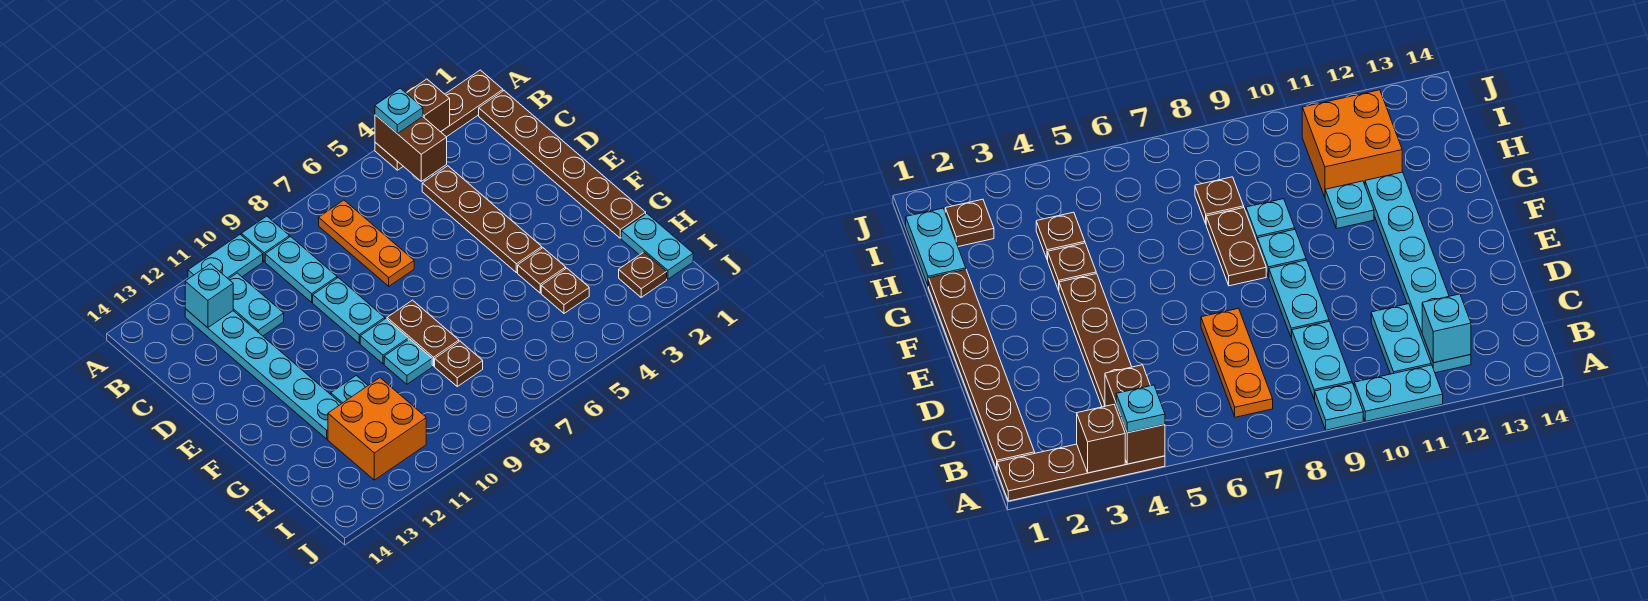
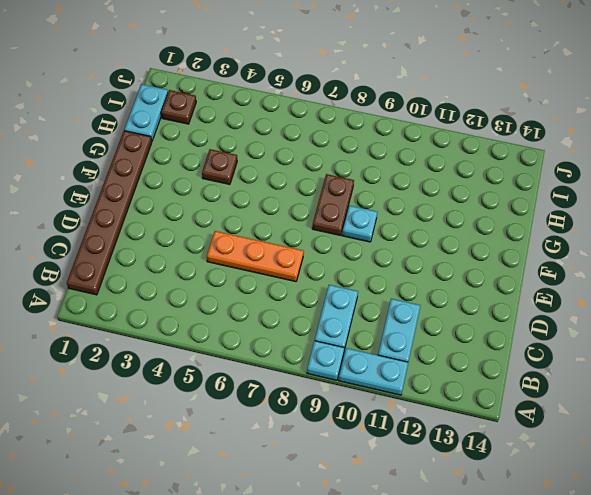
orange 1x3 plate [207,231,304,282] -> orange 1x3 plate turned to [319,200,414,286]
none -> brown 1x4 plate [375,70,503,170]
none -> cyan 1x6 plate [185,309,341,439]
none -> brown 1x4 plate [422,166,542,273]

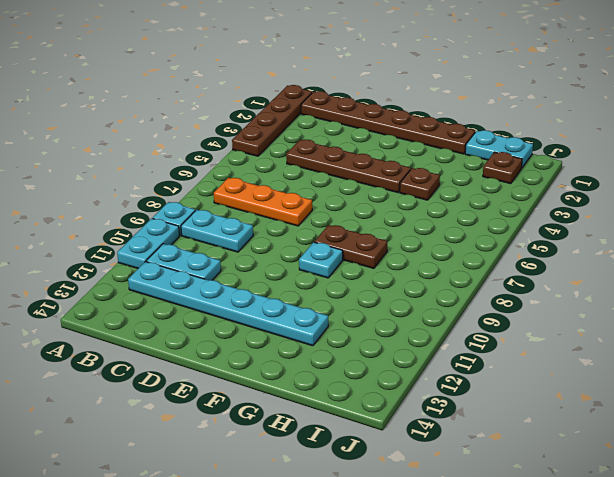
none -> cyan 1x2 plate [313,278,385,343]
none -> cyan 1x1 plate [384,339,432,384]
none -> cyan 1x1 plate [331,376,368,404]

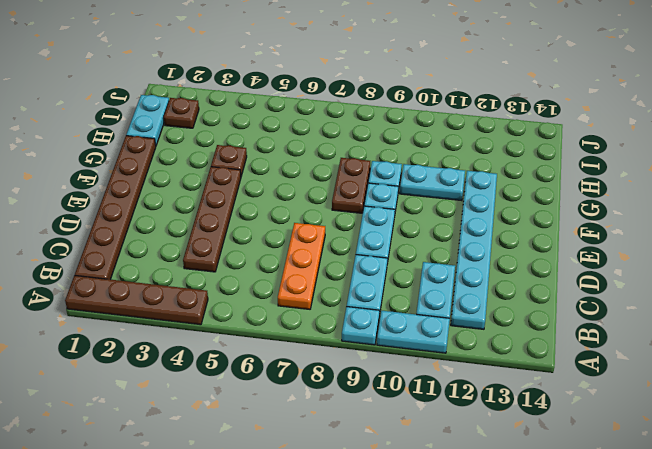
cyan 1x2 plate [400,164,465,201] -> cyan 1x1 plate [331,376,368,404]
none -> brown 1x1 plate [541,268,589,313]
none -> brown 1x1 plate [435,341,483,386]
none -> orange 2x2 brick [328,378,426,480]

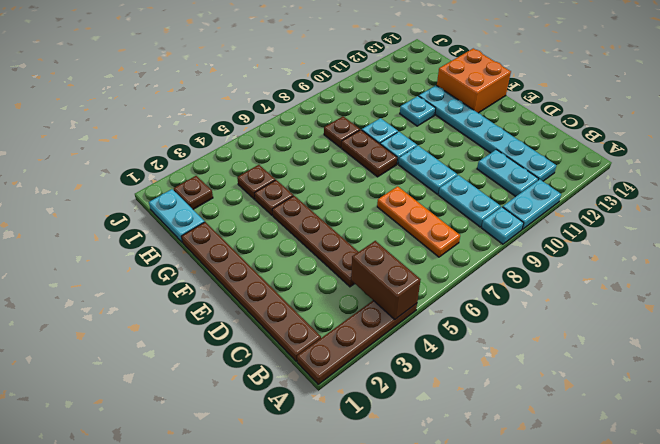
orange 2x2 brick [437,48,511,113] -> orange 2x2 brick moved to [328,378,426,480]
none -> brown 1x1 brick [407,79,450,132]
none -> cyan 1x1 brick [185,264,233,328]
none -> cyan 1x1 plate [375,88,423,134]

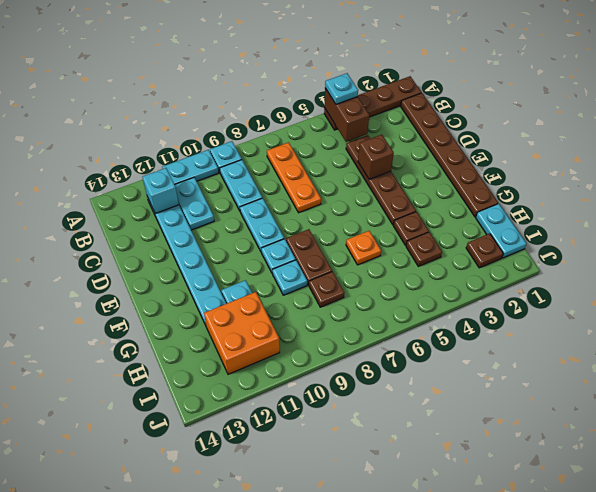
brown 1x1 brick [358,135,394,179] -> brown 1x1 brick moved to [407,79,450,132]
orange 1x1 plate [346,231,381,265] -> none

